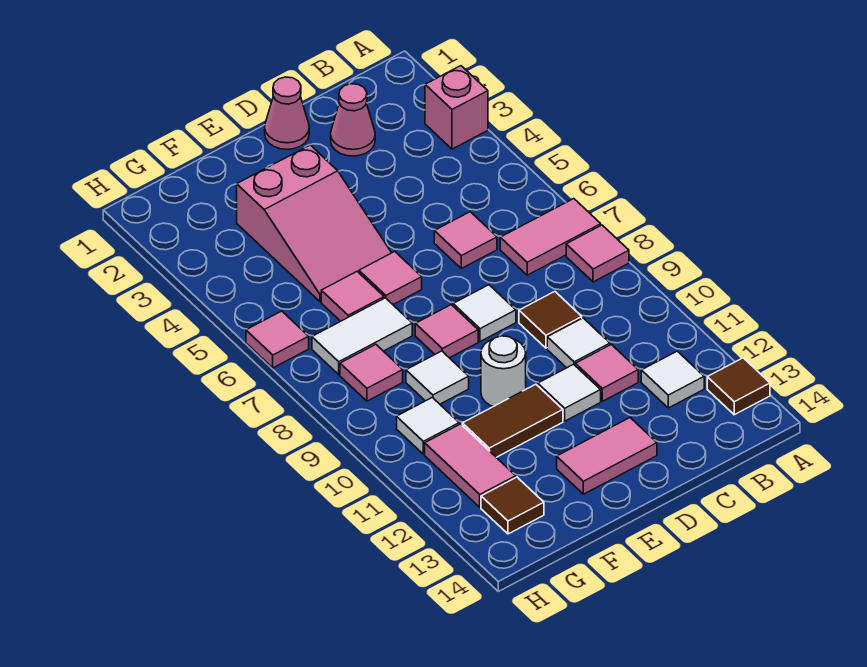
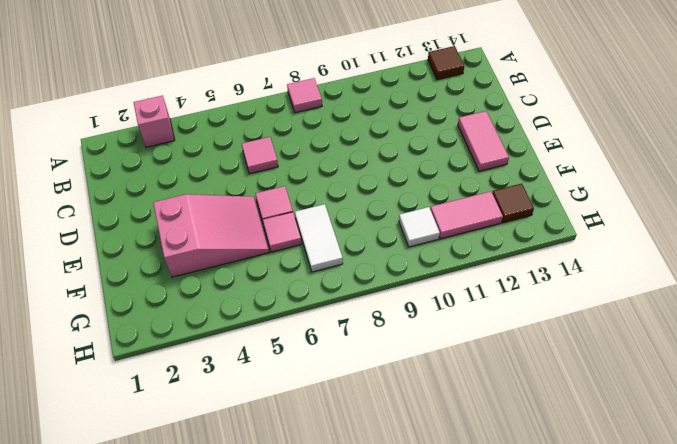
none -> pink 1x2 tile [500,199,601,275]
none -> white 1x1 tile [641,351,704,408]
none -> pink 1x1 cone [331,84,375,156]

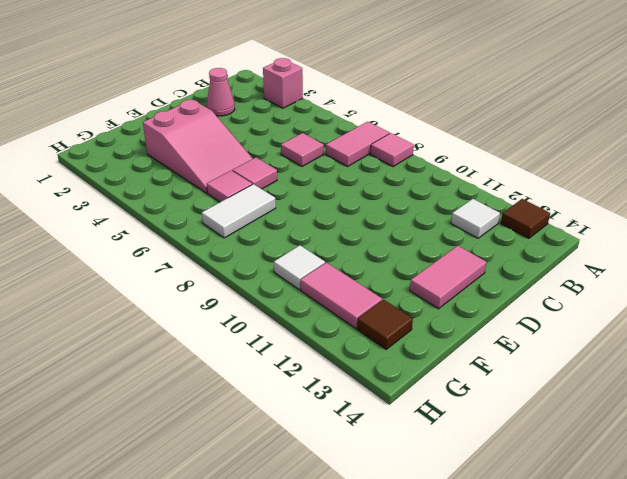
none -> brown 1x1 tile [519,292,582,348]
none -> white 1x1 tile [547,318,610,368]
none -> pink 1x1 tile [576,344,638,401]

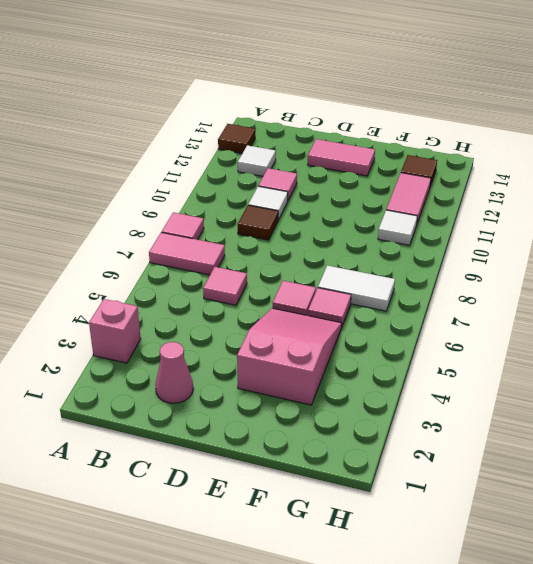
none -> pink 1x1 cone [265,77,309,150]
none -> white 1x1 tile [453,285,516,342]
none -> white 1x1 tile [538,364,601,421]

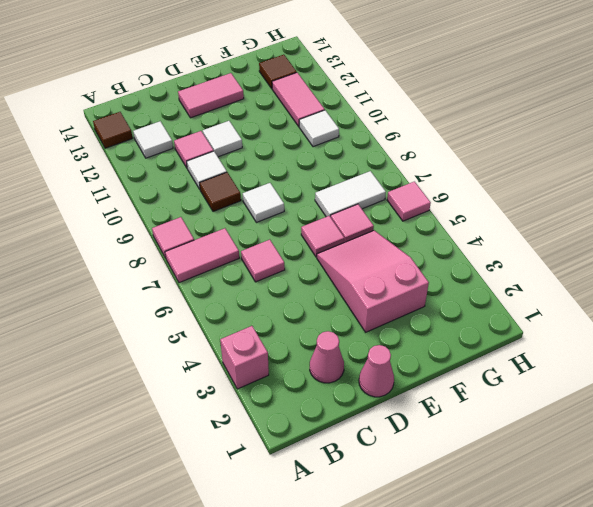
none -> pink 1x1 tile [415,305,478,358]
none -> white 1x1 round brick [481,336,526,407]
none -> brown 1x2 tile [462,384,563,457]

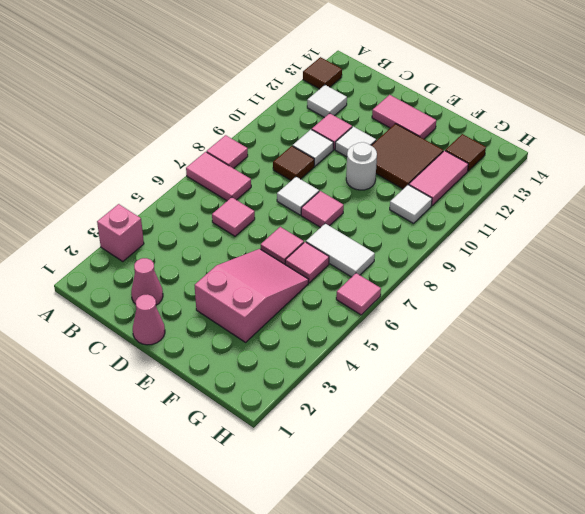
brown 2x2 tile [371,124,443,189] -> brown 1x2 tile [462,384,563,457]
none -> white 1x1 tile [406,351,469,404]
none -> pink 1x1 tile [340,344,403,401]

